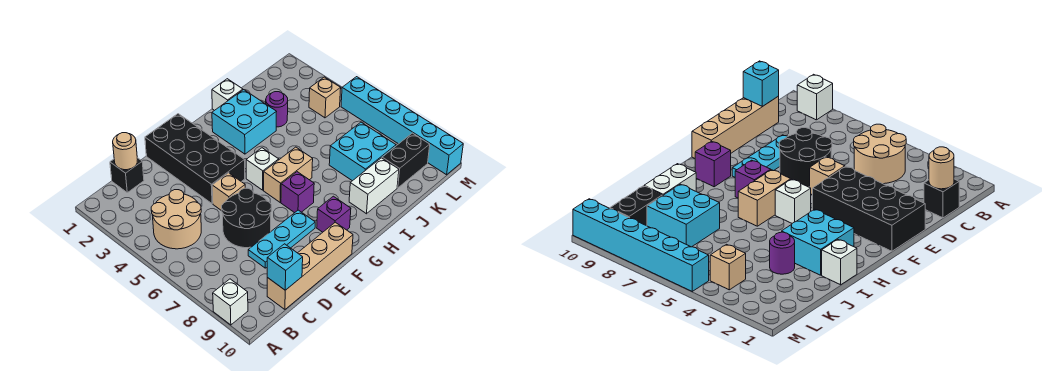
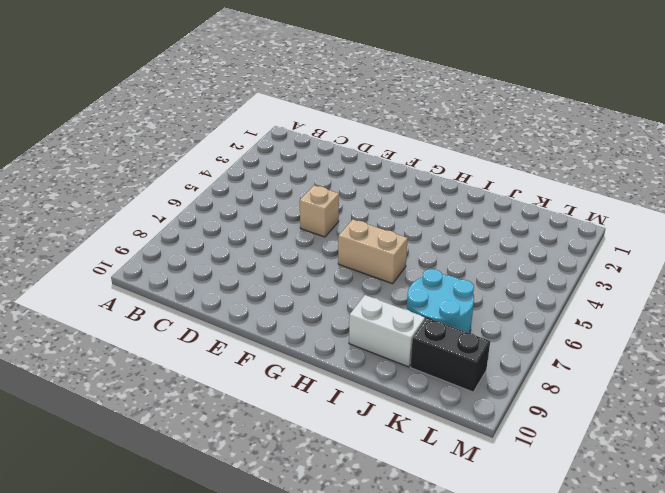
cyan 2x2 round brick [407,269,474,333] -> cyan 2x2 brick [329,122,396,181]
none -> white 1x1 brick [213,279,248,325]
none -> tan 2x2 round brick [151,190,201,249]
none -> black 1x1 brick [110,158,144,193]

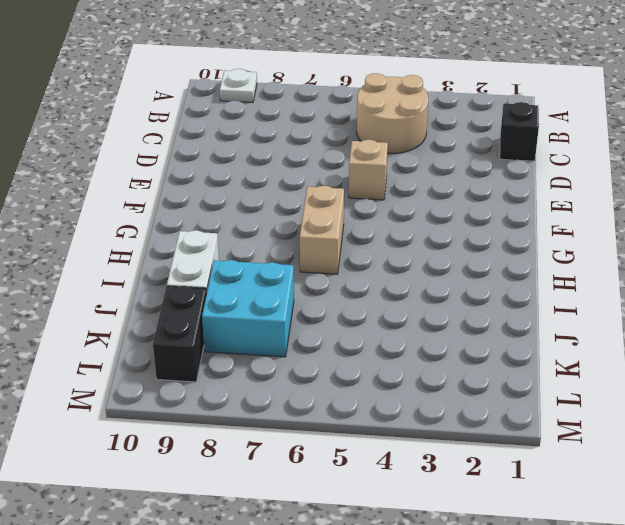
white 1x1 plate [220,69,257,103] -> white 1x1 brick [213,279,248,325]
none -> tan 1x4 brick [267,222,353,309]
none -> black 2x2 round brick [222,188,271,248]
none -> cyan 1x3 plate [248,210,315,268]

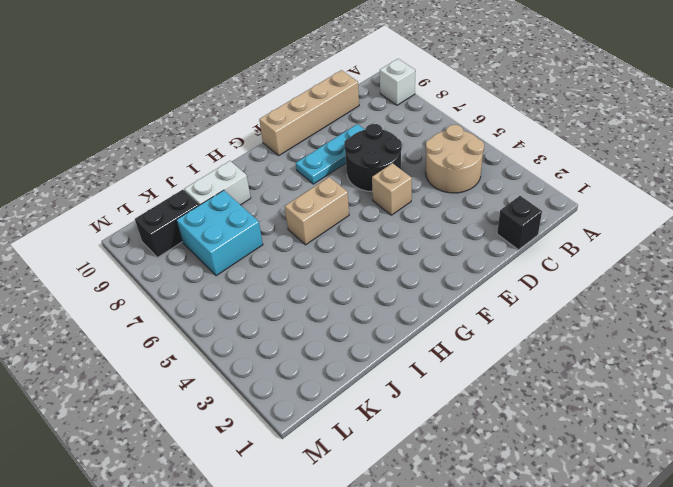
none -> black 2x4 brick [145,114,245,204]
none -> white 1x1 brick [246,148,279,190]
none -> purple 1x1 brick [281,172,314,213]

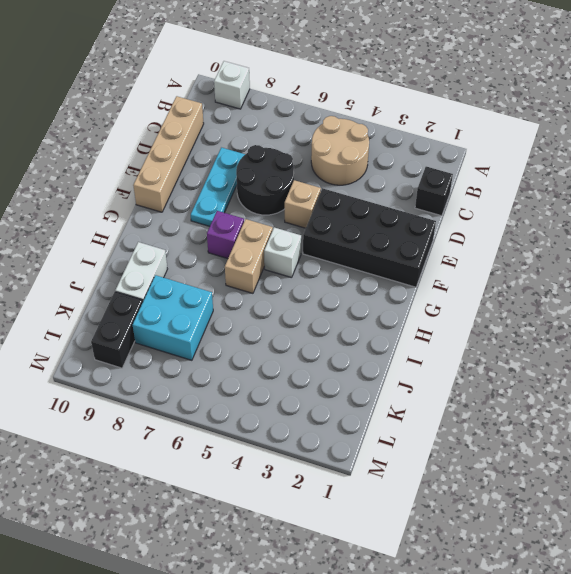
none -> purple 1x1 brick [317,196,351,232]
none -> cyan 2x2 brick [212,90,276,154]
none -> white 1x1 brick [212,79,243,111]

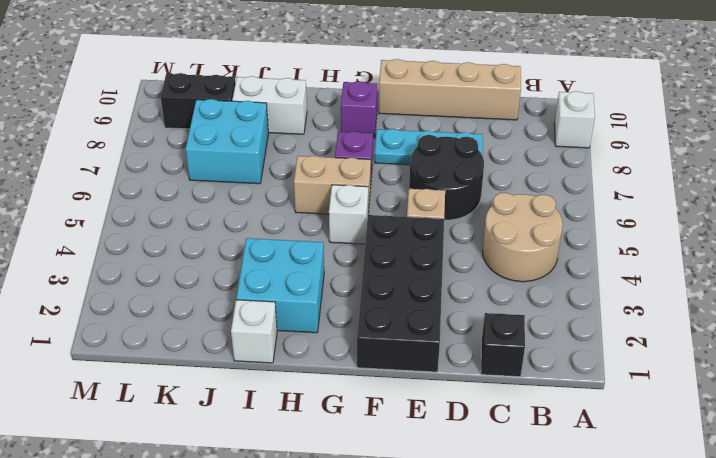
none -> purple 1x1 round brick [266,92,288,127]
none -> tan 1x1 brick [309,77,341,118]
none -> cyan 1x6 brick [341,77,463,175]

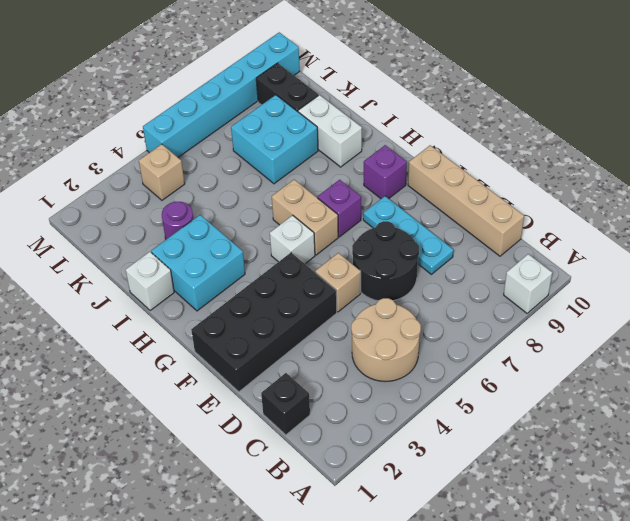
none -> tan 1x1 round brick [113,133,137,170]
none -> cyan 1x1 brick [267,244,303,290]

